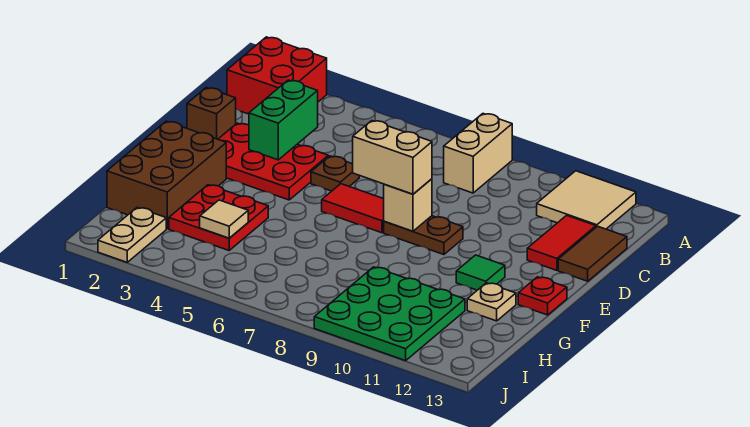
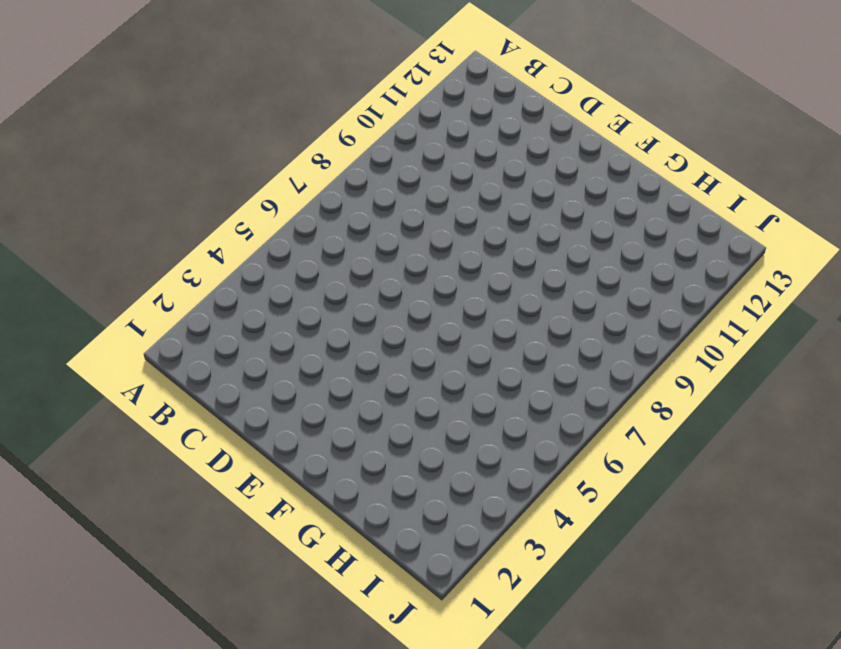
none -> red 2x2 brick [227,37,327,114]
none -> tan 1x2 brick [444,114,512,193]
none -> tan 2x2 tile [537,171,636,229]

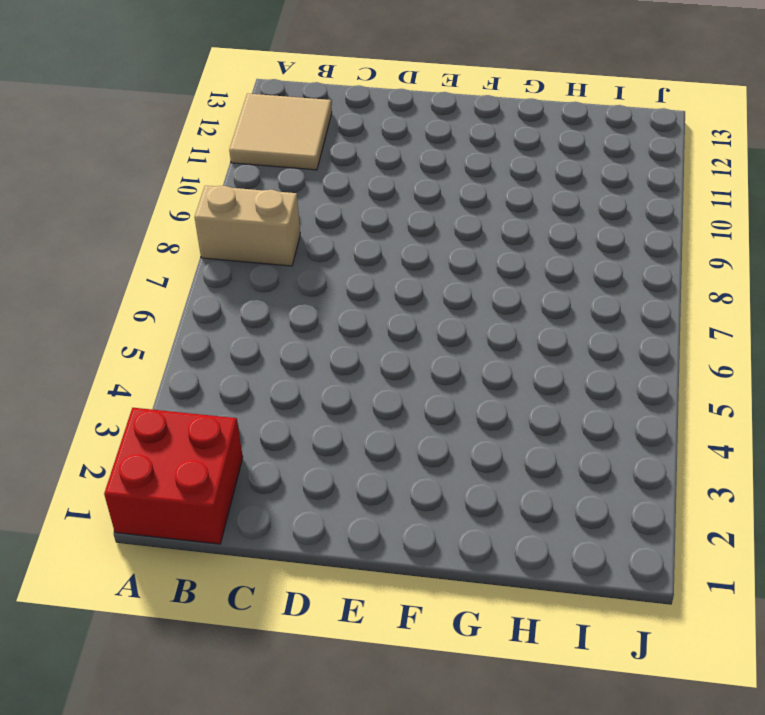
none -> red 1x2 tile [527,215,596,270]
none -> brown 1x2 tile [558,226,627,281]
none -> brown 1x1 brick [187,88,236,139]

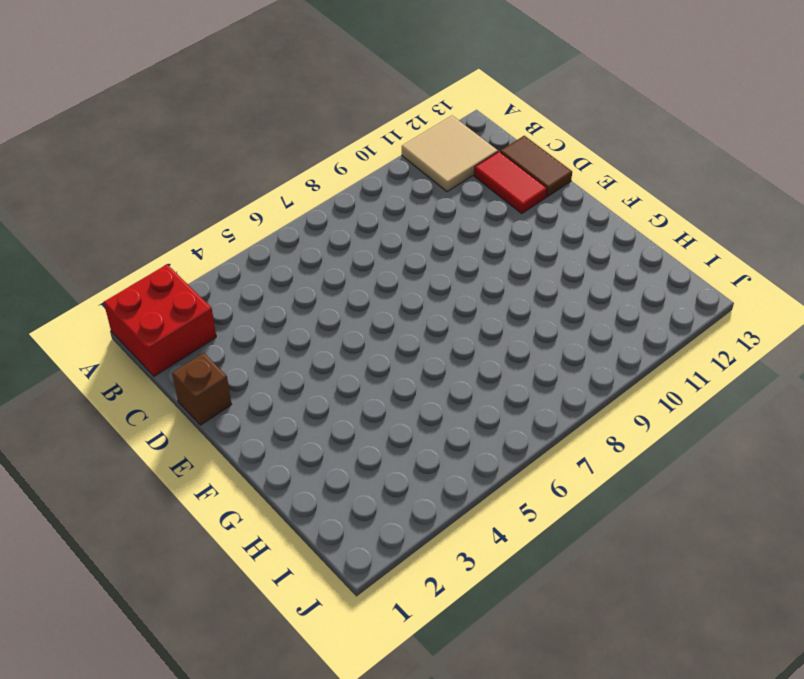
none -> tan 1x2 brick [444,114,512,193]
none -> red 2x3 plate [218,123,328,200]
none -> brown 1x1 plate [311,156,359,191]

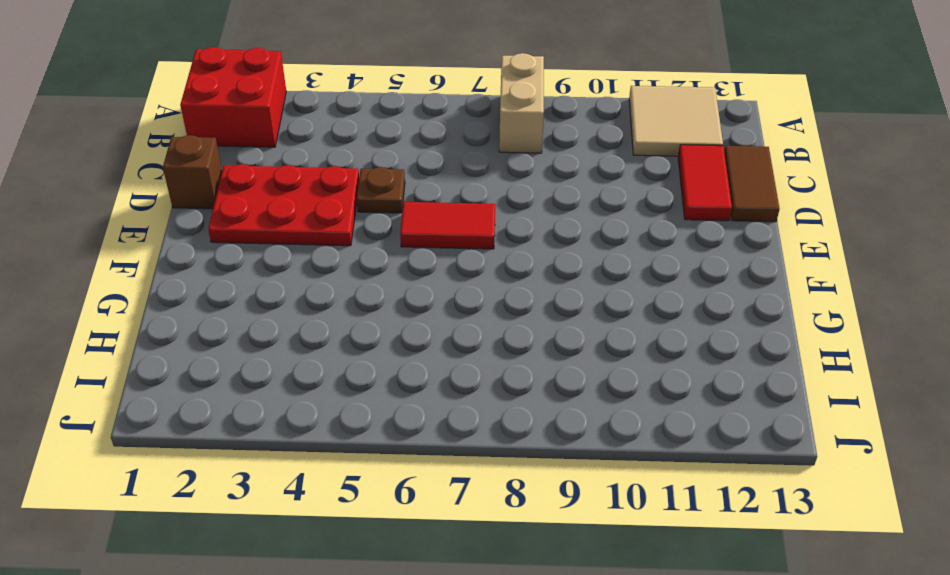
none -> brown 1x2 plate [384,216,463,255]
none -> brown 2x3 brick [107,121,226,229]
none -> green 1x1 tile [456,255,505,290]

